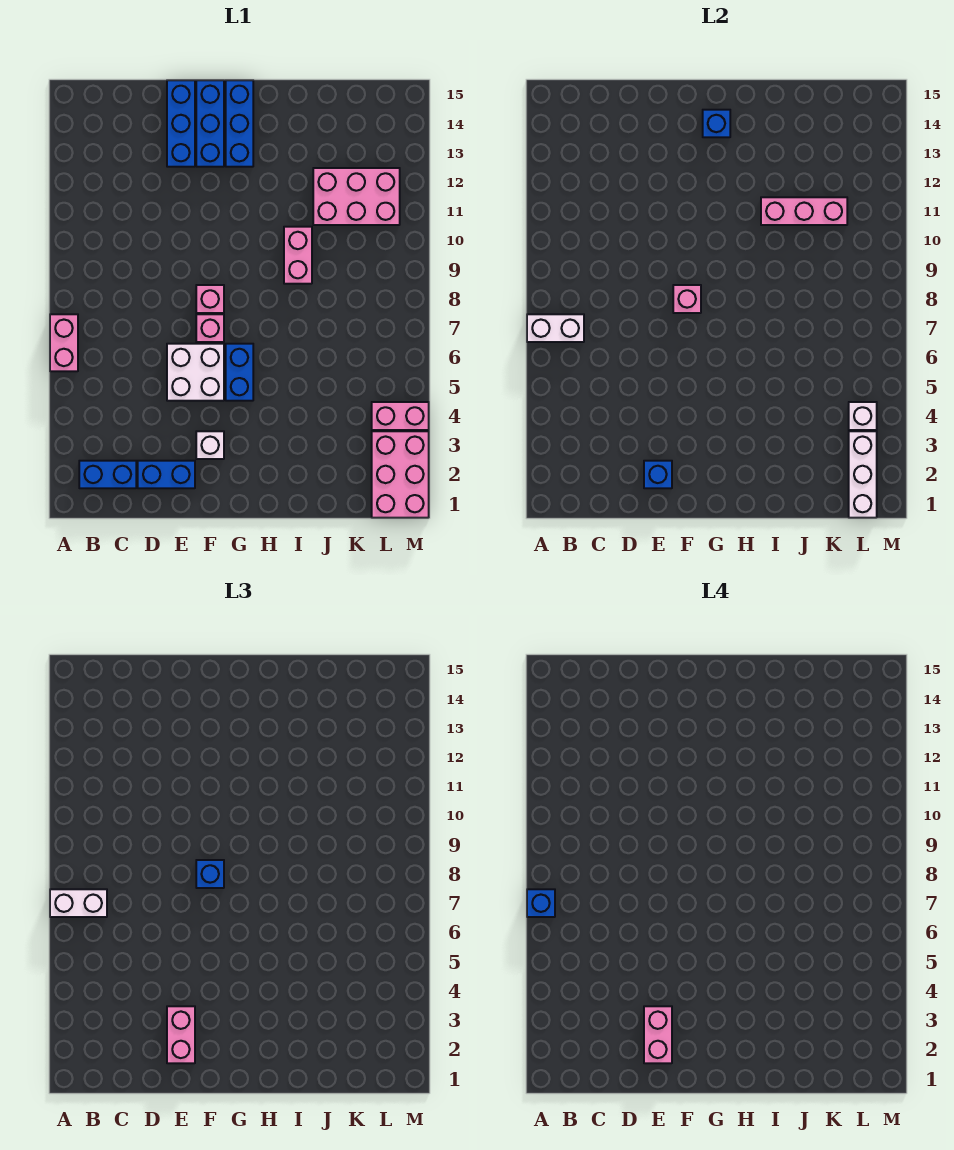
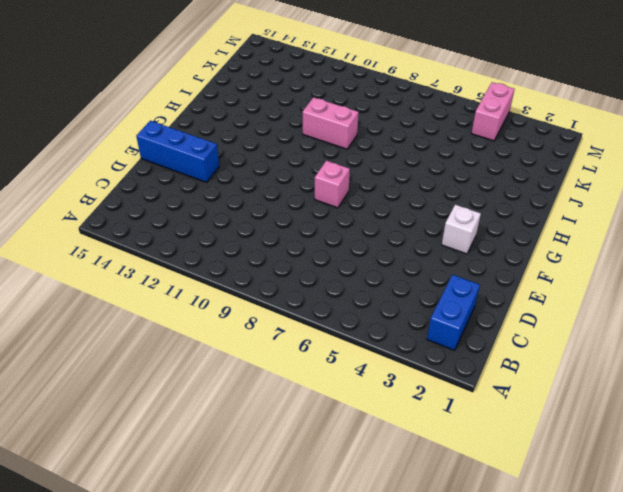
none -> pink 1x2 brick [50,314,78,371]
none -> blue 1x2 brick [138,461,195,488]
none -> white 2x2 brick [167,344,224,401]

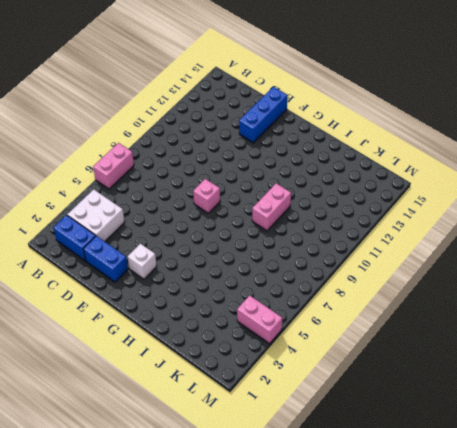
white 2x2 brick [67,189,125,241] -> white 2x2 brick moved to [167,344,224,401]
none -> pink 1x1 brick [196,314,224,342]
none -> blue 1x3 brick [196,80,224,167]
none -> blue 1x2 brick [226,344,253,401]

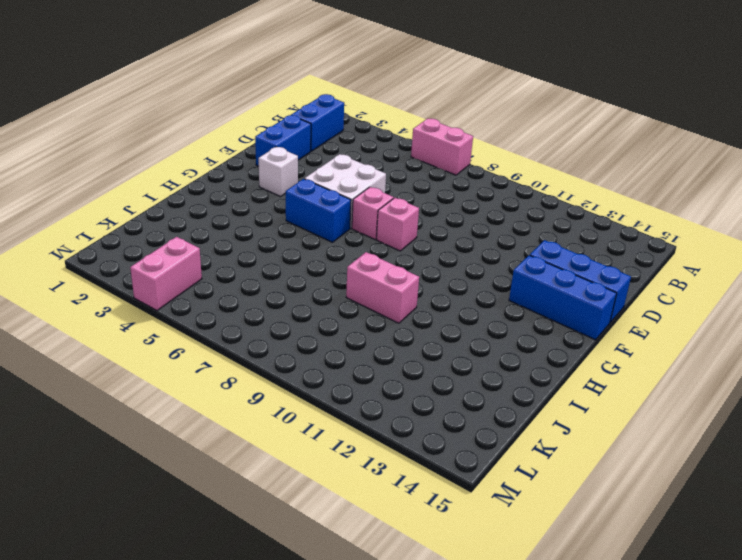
none -> blue 1x3 brick [226,80,253,167]
none -> pink 2x3 brick [313,168,400,225]
none -> pink 2x3 brick [372,431,429,518]

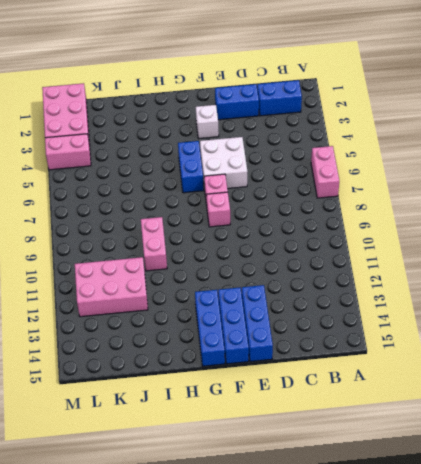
none -> white 1x2 brick [527,314,584,342]
none -> blue 1x1 brick [644,461,672,488]
none -> pink 1x1 brick [673,285,701,313]

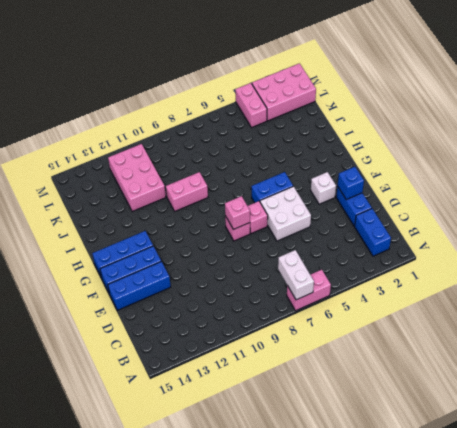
none -> blue 1x1 brick [703,110,730,137]
none -> pink 1x3 brick [761,197,847,225]
none -> white 1x3 brick [849,431,877,518]

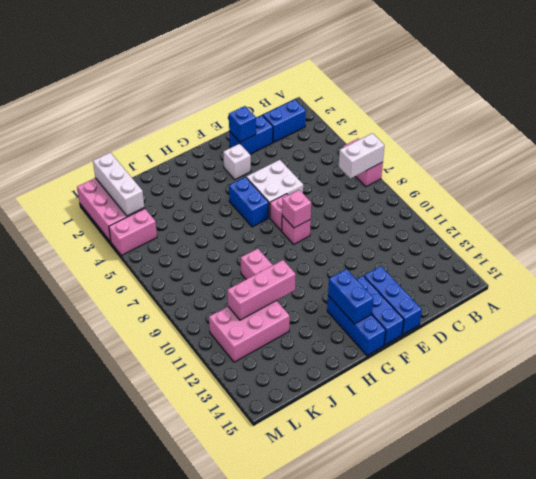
blue 1x2 brick [328,269,373,324] -> blue 1x1 brick [703,110,730,137]
none -> white 1x1 brick [849,402,877,430]
none -> white 1x2 brick [50,889,107,917]
none -> pink 1x2 brick [167,1006,195,1063]

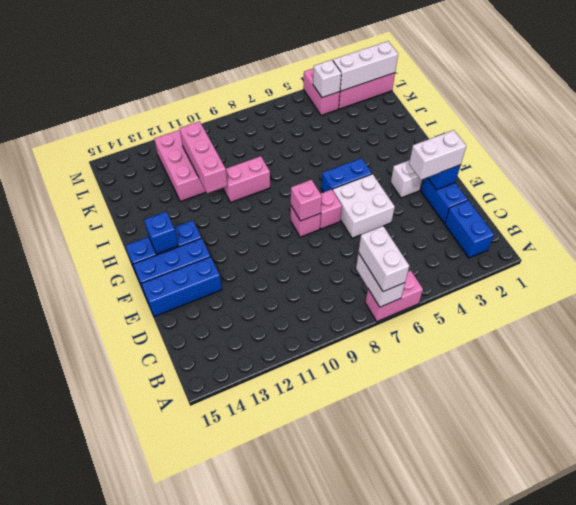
white 1x2 brick [409,130,466,180] -> pink 1x2 brick [167,1006,195,1063]
none -> blue 1x1 brick [196,860,224,888]
none -> blue 1x1 brick [527,889,555,917]
none -> pink 1x2 brick [644,1006,672,1063]

